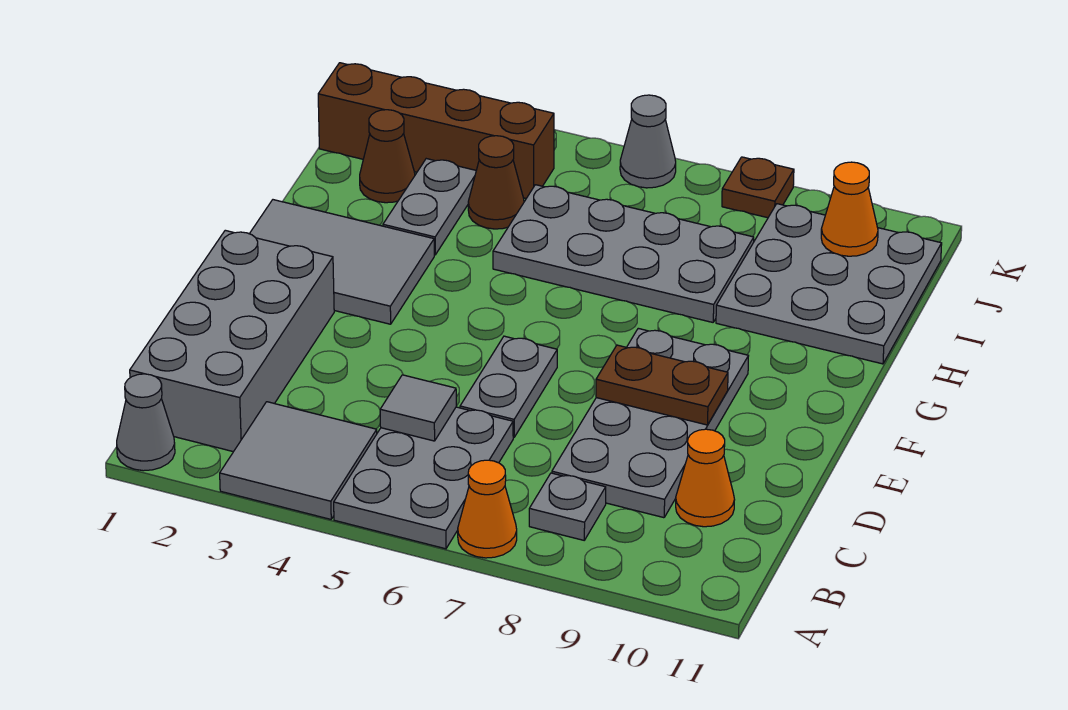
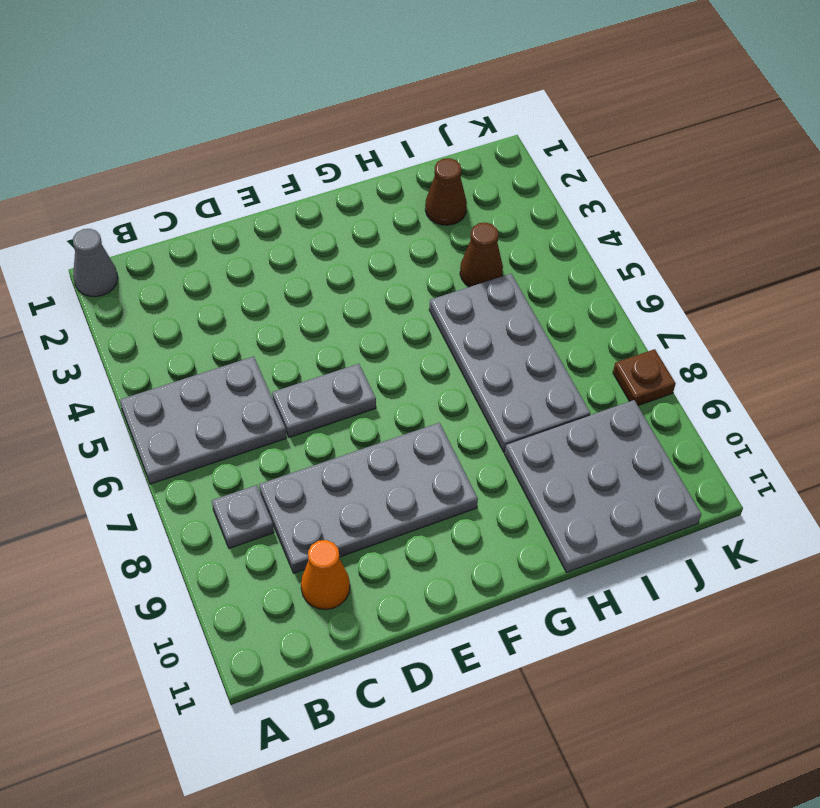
none -> grey 2x2 tile [220,402,377,519]
none -> orange 1x1 cone [458,460,517,558]
none -> grey 2x4 brick [130,230,334,452]

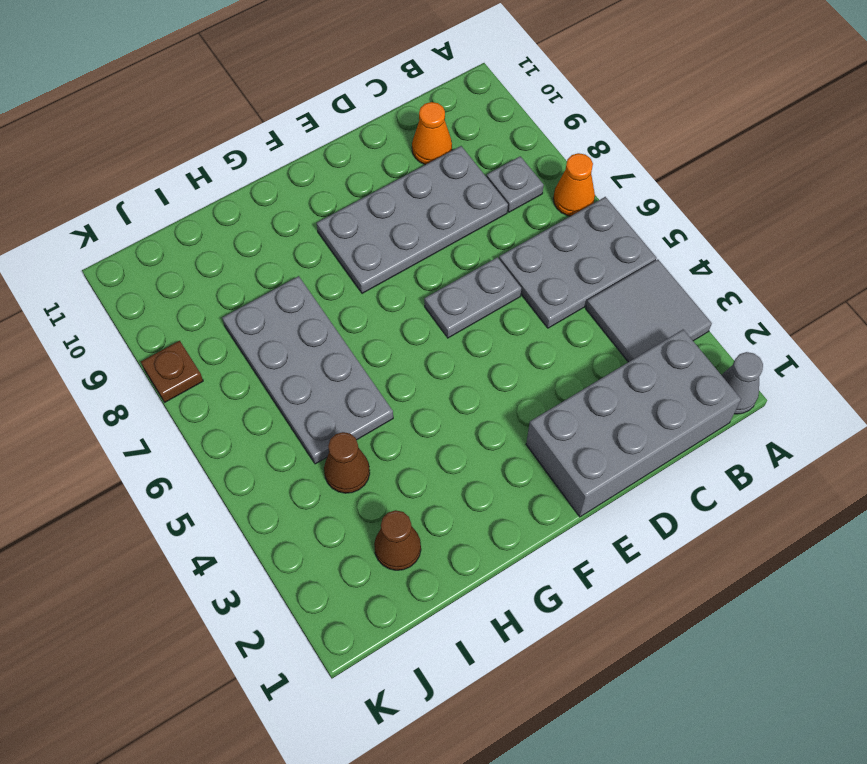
none -> grey 2x3 tile [250,200,434,324]
none -> grey 1x2 plate [383,159,476,255]
none -> grey 3x3 plate [716,204,942,364]

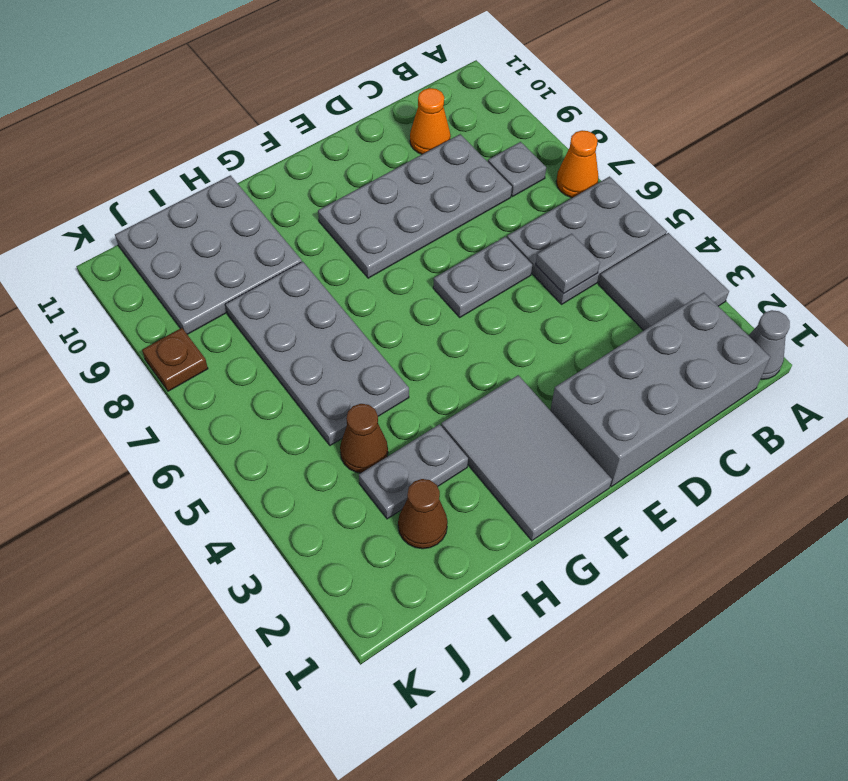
none -> brown 1x4 brick [318,63,554,198]
none -> grey 1x1 cone [620,95,676,188]
none -> brown 1x2 plate [596,345,728,425]

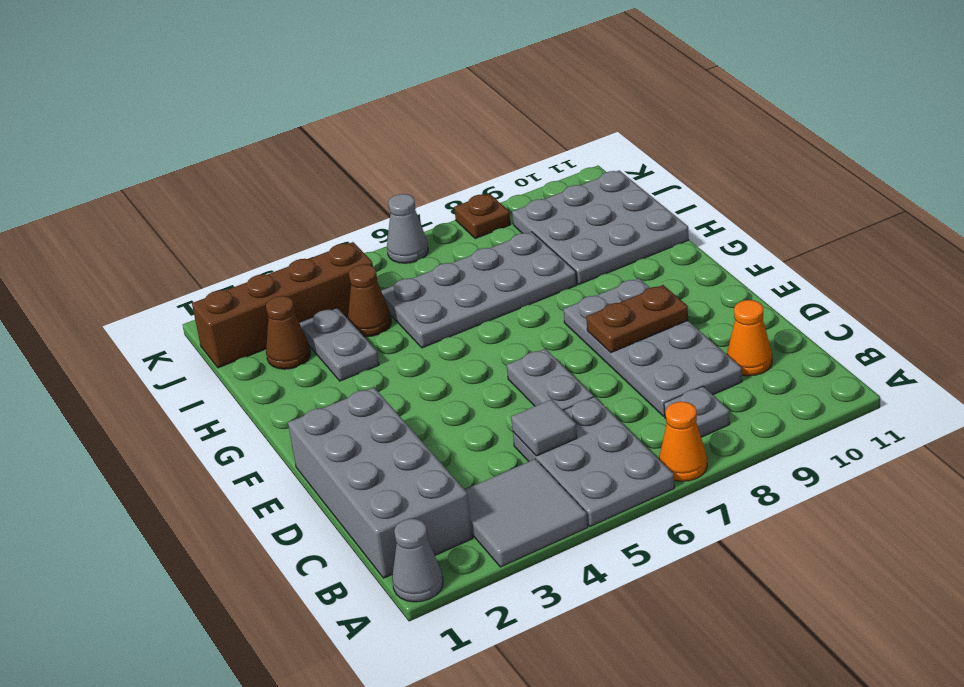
none -> grey 2x3 tile [250,200,434,324]
none -> orange 1x1 cone [821,162,878,256]

